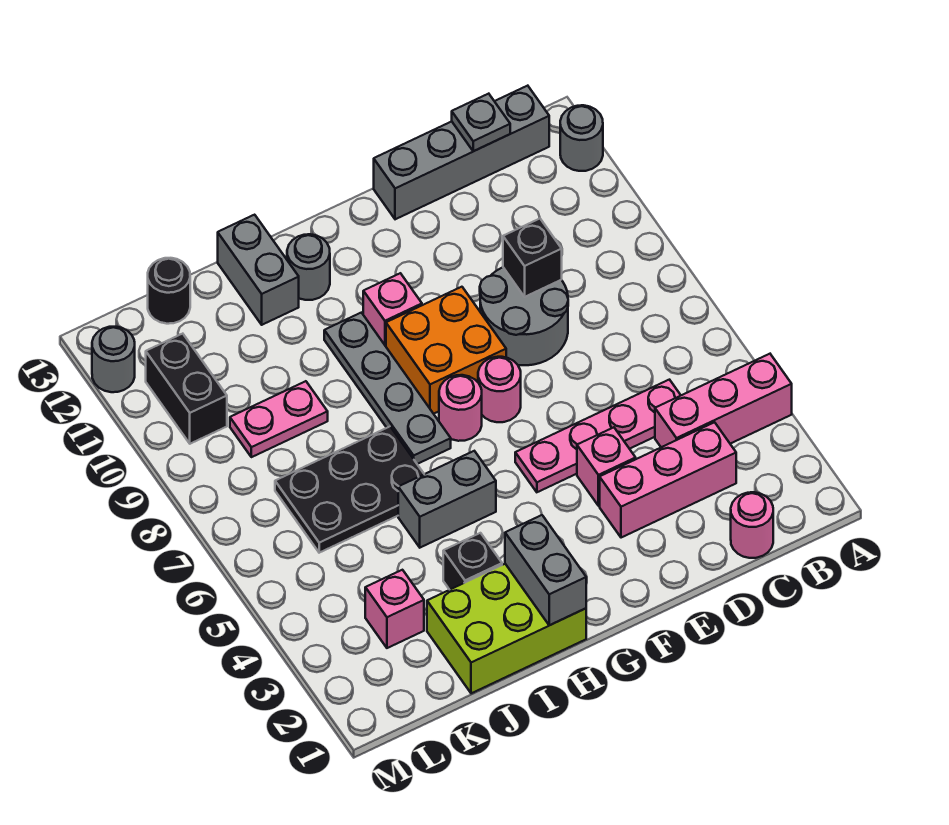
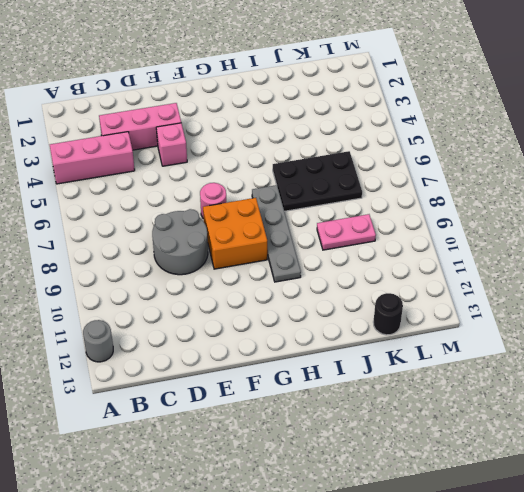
none -> grey 1x4 brick [374,86,549,219]
none -> pink 1x1 round brick [731,492,773,558]
none -> pink 1x4 plate [515,380,681,492]

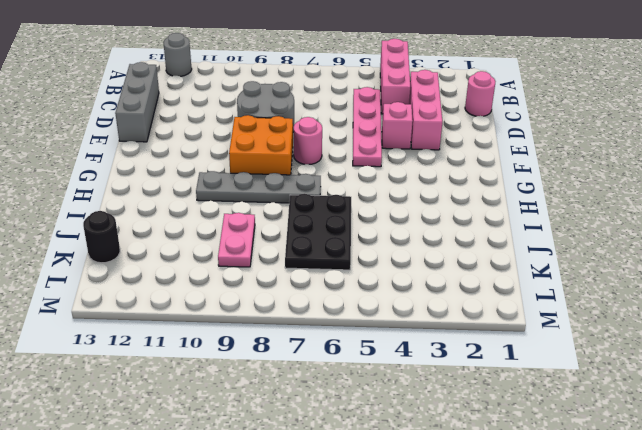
grey 1x3 brick [115,62,159,142] -> grey 1x4 brick [374,86,549,219]
none -> pink 1x1 round brick [439,375,482,441]
none -> pink 1x1 brick [363,273,422,346]
none -> lime 2x3 brick [427,564,586,693]

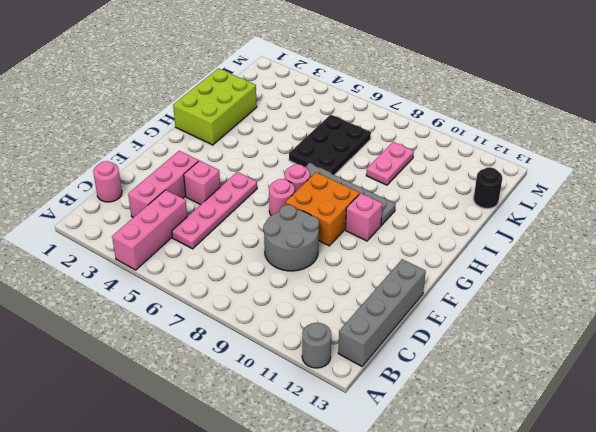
none -> grey 1x2 brick [398,451,496,548]
none -> grey 1x1 round brick [287,234,330,300]
none -> black 1x1 brick [443,533,502,590]

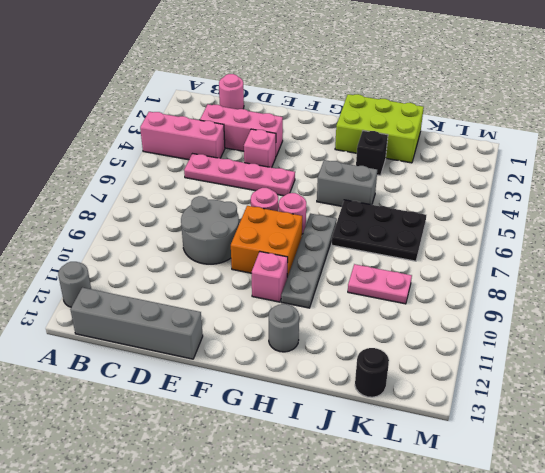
none -> grey 1x2 brick [218,215,299,325]
none -> pink 1x1 brick [365,570,424,648]
none -> black 1x2 brick [146,334,227,444]

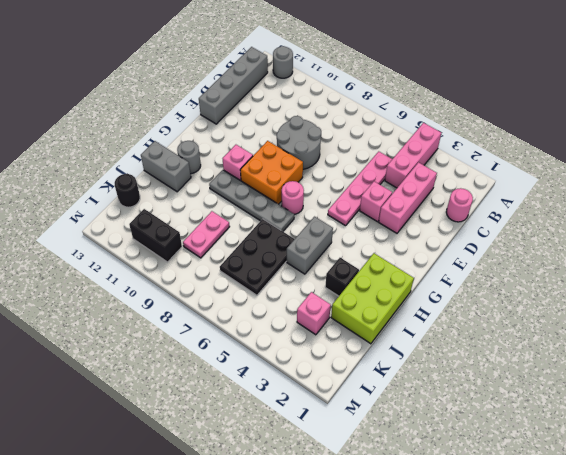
none -> pink 1x1 round brick [478,357,521,422]
none -> grey 1x1 round brick [92,327,135,392]
none -> grey 1x1 plate [452,94,510,151]

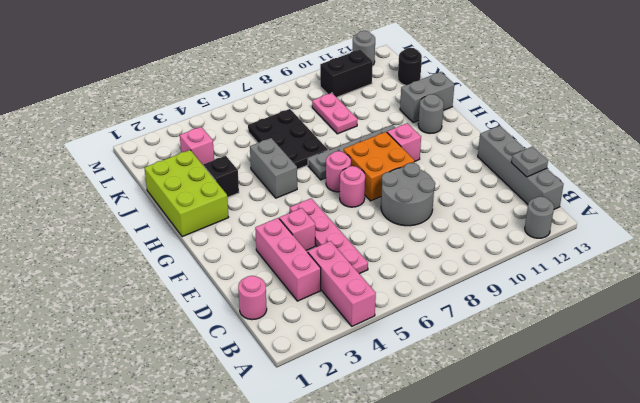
none -> black 1x1 brick [503,218,562,297]
none -> grey 1x2 brick [505,515,586,625]

